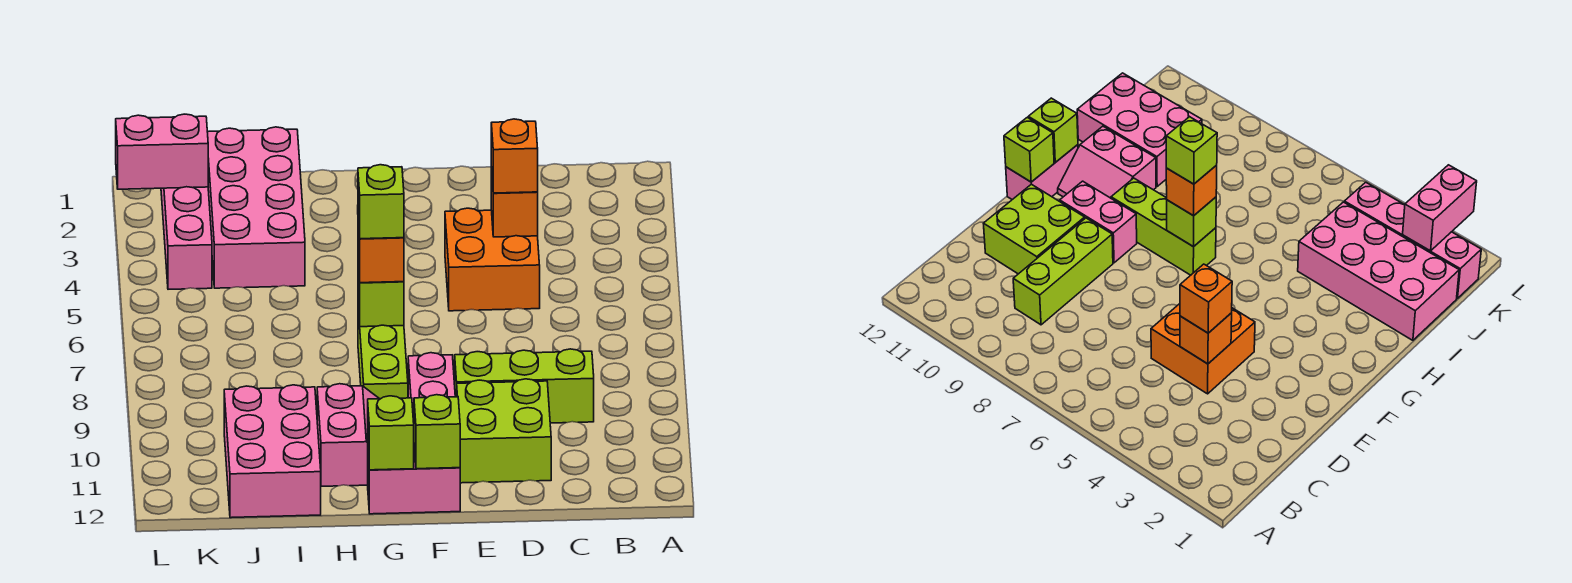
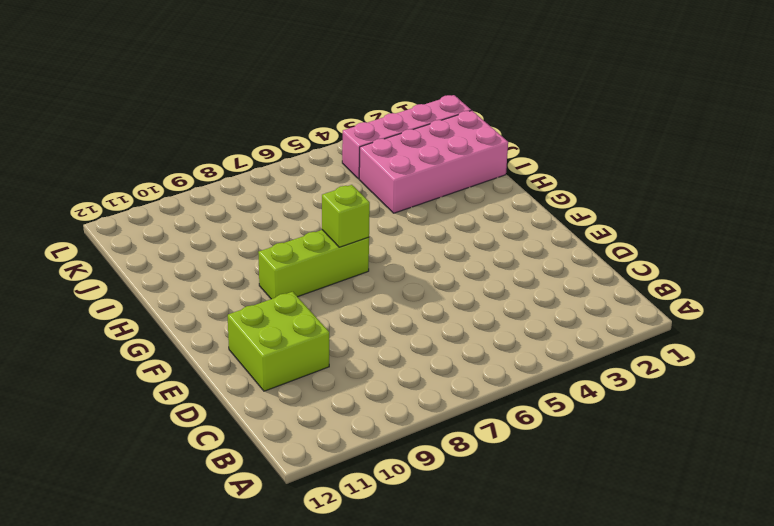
none -> lime 1x3 brick [455,349,594,423]
none -> orange 2x2 brick [445,208,540,311]
none -> pink 1x2 brick [408,353,455,422]

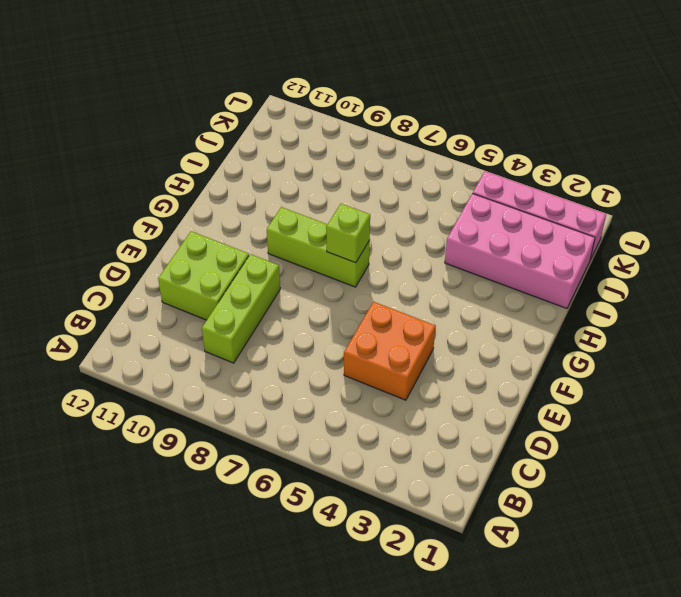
none -> pink 1x2 brick [408,353,455,422]
none -> pink 1x2 brick [368,448,460,514]
none -> pink 2x2 slope [317,384,379,486]

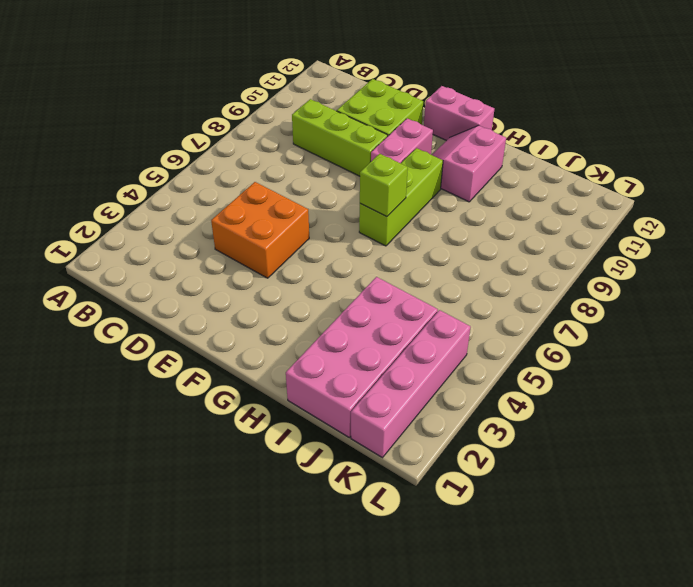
none -> pink 2x3 brick [224,385,321,518]
none -> orange 1x1 brick [491,167,538,237]
none -> lime 1x1 brick [414,395,460,469]

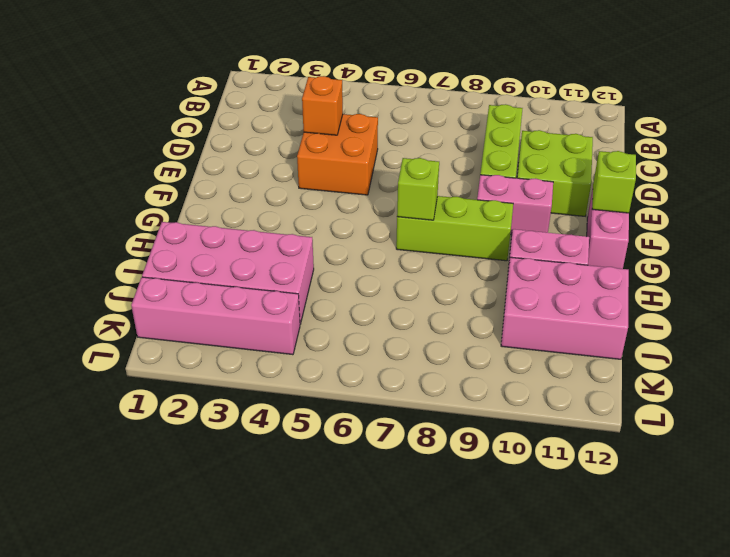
none -> lime 1x1 brick [368,396,414,470]
none -> pink 1x2 brick [116,114,208,189]
none -> orange 1x1 brick [491,119,538,193]

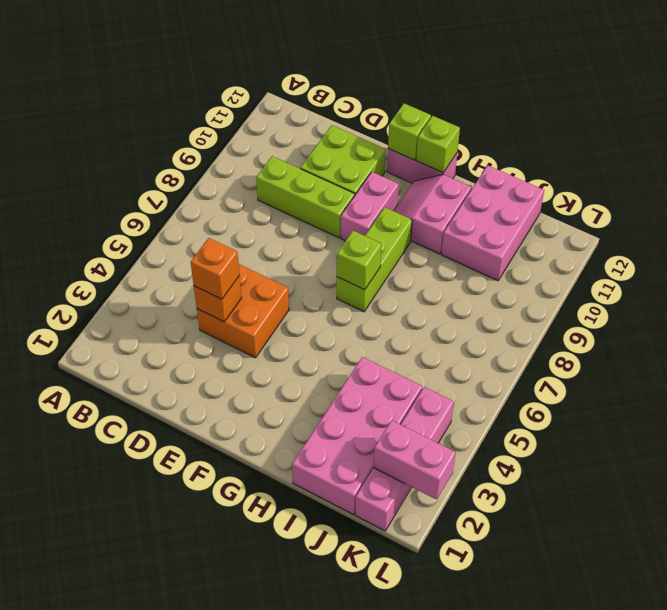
none -> orange 1x1 brick [358,222,404,283]
none -> lime 1x1 brick [358,165,404,239]

